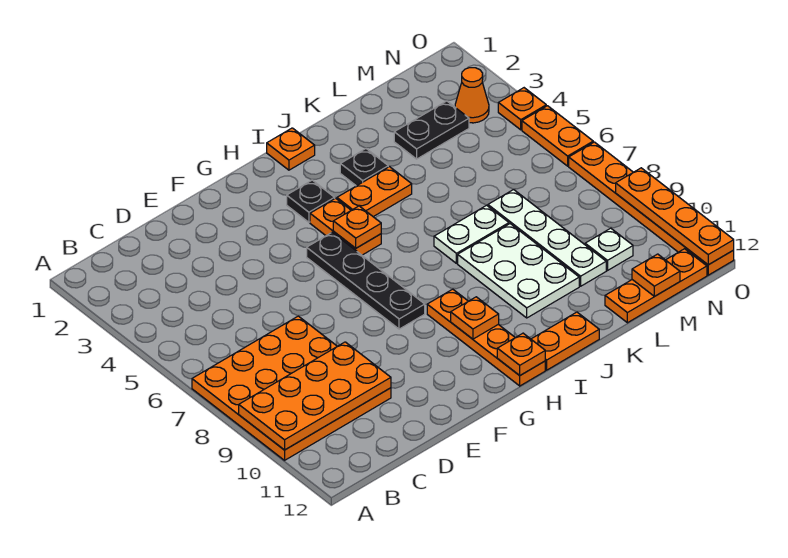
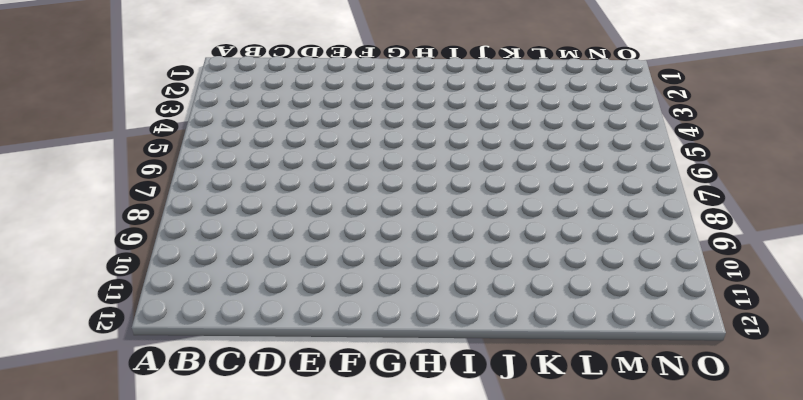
none -> orange 4x4 plate [192,316,391,460]
none -> black 1x4 plate [307,232,425,329]
none -> black 1x1 plate [287,180,335,222]

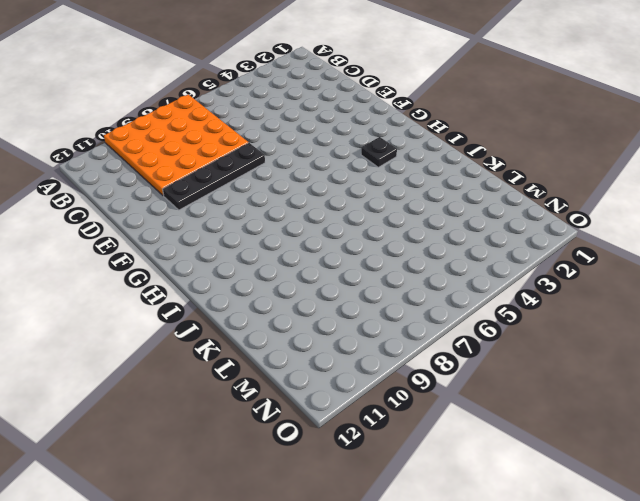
black 1x4 plate [163,143,265,210] -> black 1x4 plate moved to [307,232,425,329]
none -> orange 1x2 plate [310,198,381,255]
none -> orange 1x4 plate [427,289,545,386]
none -> orange 1x1 plate [267,128,315,170]

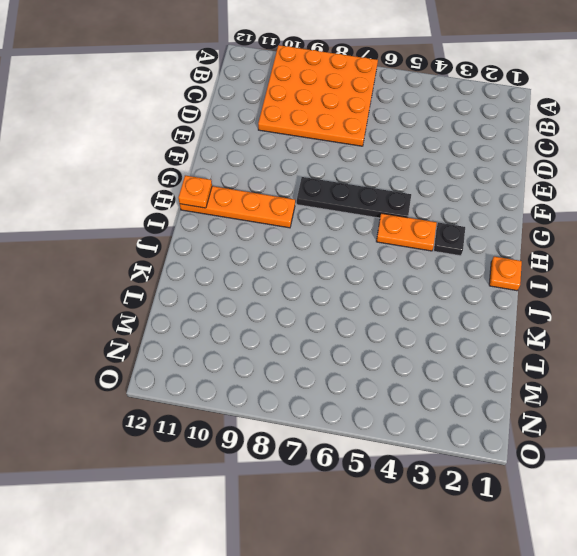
none -> orange 1x2 plate [337,167,412,217]
none -> orange 1x2 plate [531,312,599,370]
none -> black 1x1 plate [340,149,388,186]

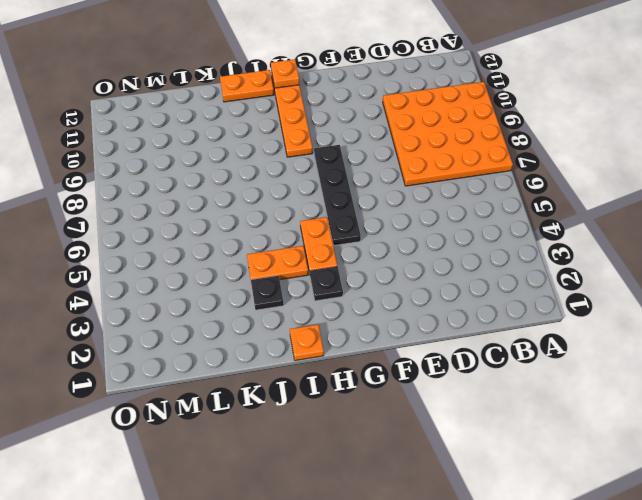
none -> white 1x2 plate [434,205,509,263]
none -> white 2x3 plate [458,224,579,318]
none -> black 1x2 plate [394,101,469,159]

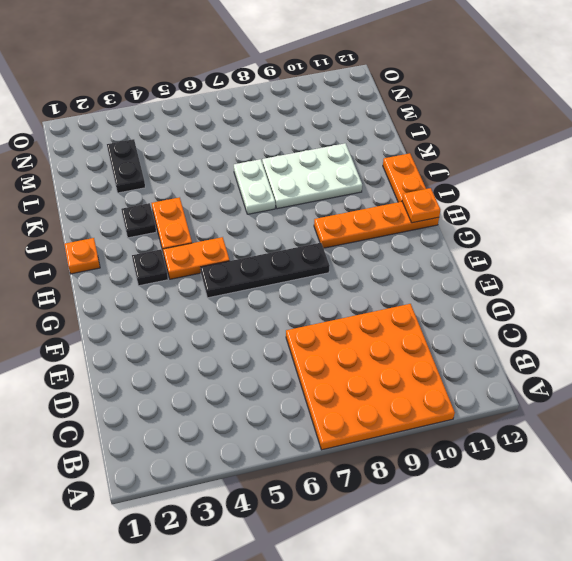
none -> white 1x4 plate [488,190,606,286]
none -> orange 1x3 plate [605,249,707,323]
none -> white 1x1 plate [585,228,633,270]

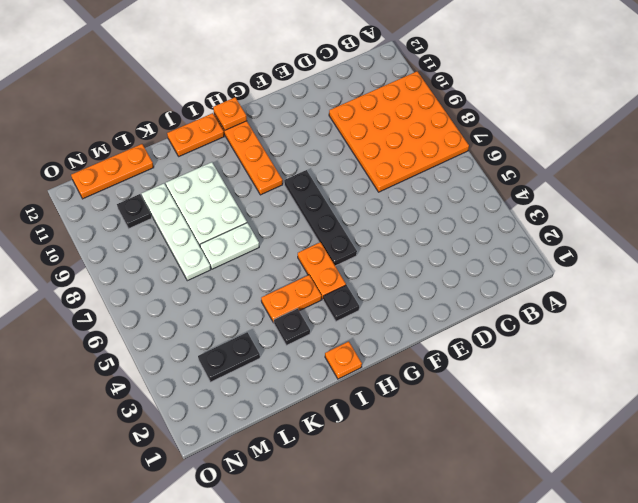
black 1x1 plate [117,194,152,229] -> white 1x1 plate [585,228,633,270]
none -> orange 1x1 cone [455,68,489,123]
none -> orange 1x1 plate [498,88,546,130]
none -> orange 1x2 plate [522,106,593,166]

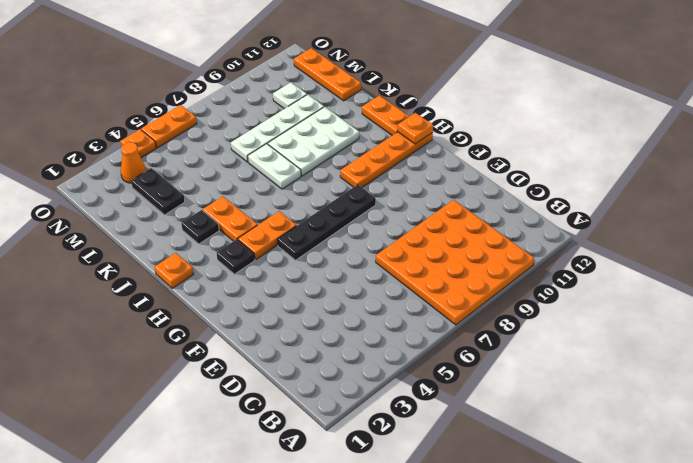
none -> orange 1x6 plate [569,142,734,275]
none -> orange 2x4 plate [239,342,391,450]
none -> orange 1x1 plate [333,206,381,248]

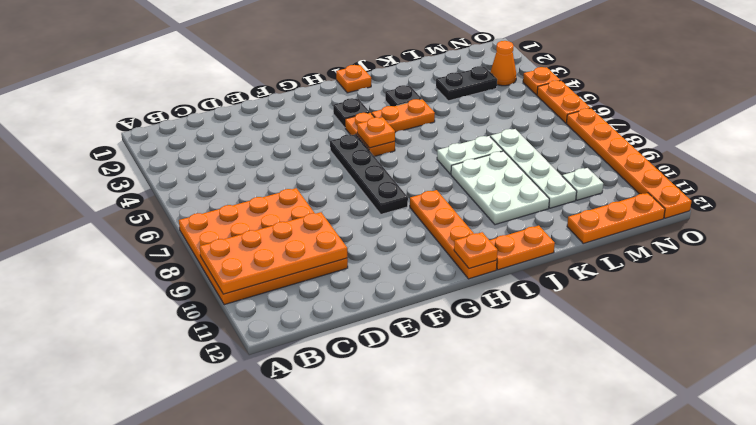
none -> orange 1x1 plate [451,297,499,339]
none -> orange 1x1 plate [632,254,680,296]
none -> orange 1x4 plate [616,168,734,265]

